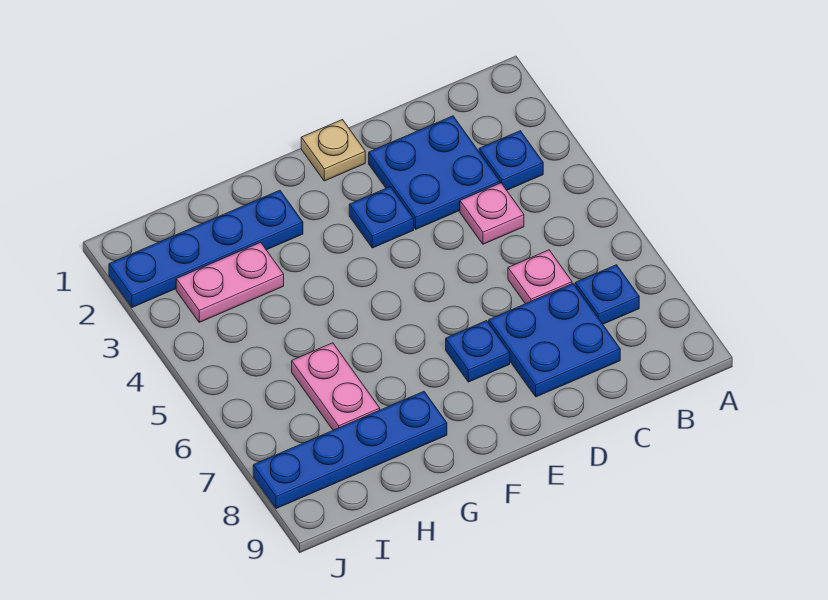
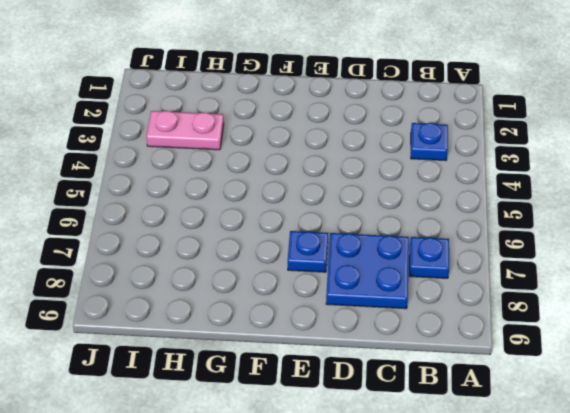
none -> blue 2x2 plate [369,116,500,229]
none -> pink 1x1 plate [460,183,524,244]
none -> pink 1x1 plate [508,250,572,304]

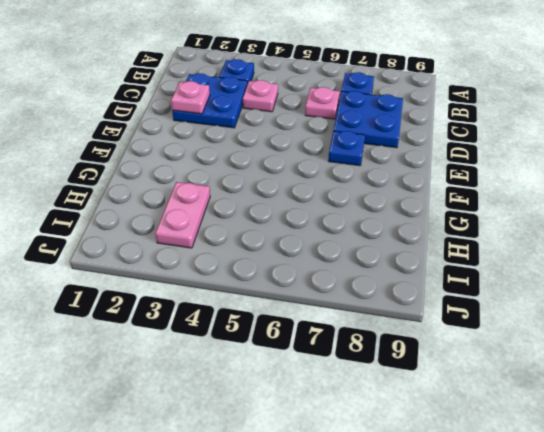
pink 1x1 plate [171,81,210,114] -> none
none -> tan 1x1 plate [301,120,365,181]
none -> blue 1x1 plate [349,187,414,248]
none -> blue 1x4 plate [109,190,303,307]

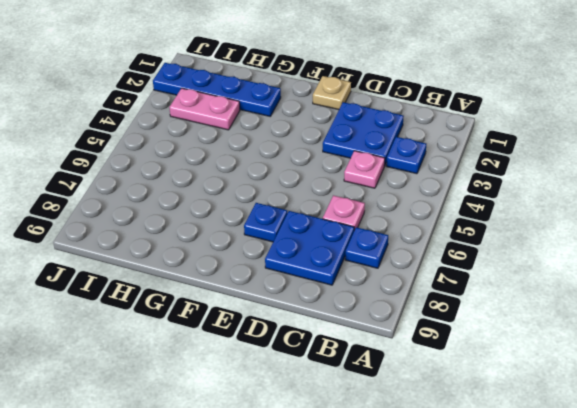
none -> blue 1x1 plate [349,187,414,248]
none -> blue 1x4 plate [253,391,447,509]
none -> pink 1x2 plate [292,343,380,430]

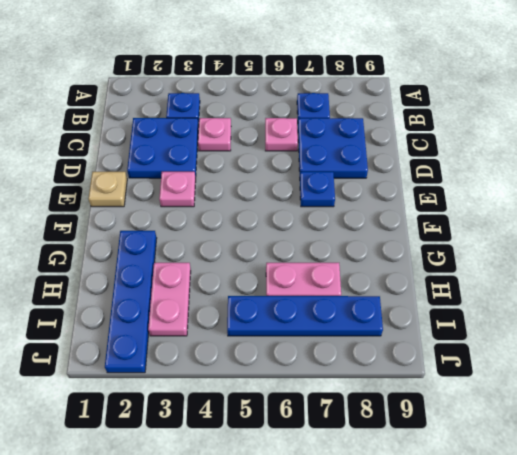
pink 1x1 plate [159,172,196,207] -> blue 1x1 plate [349,187,414,248]
blue 1x4 plate [227,296,383,336] -> blue 1x4 plate turned to [253,391,447,509]

